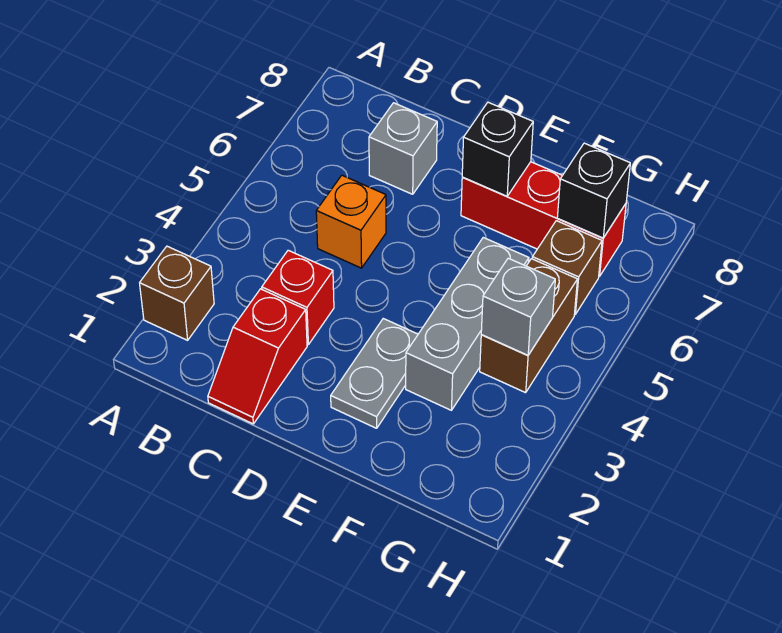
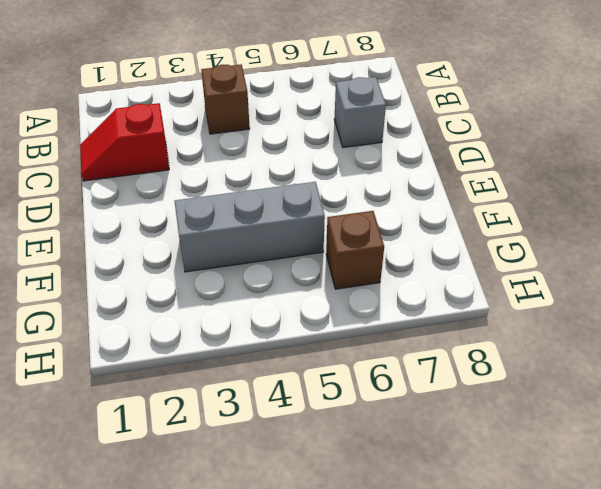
brown 1x1 brick [201,65,250,134] -> brown 1x1 brick moved to [140,246,214,340]
none -> red 1x1 brick [262,250,334,344]
none -> orange 1x1 brick [316,175,386,268]
none -> grey 1x2 plate [331,319,418,428]

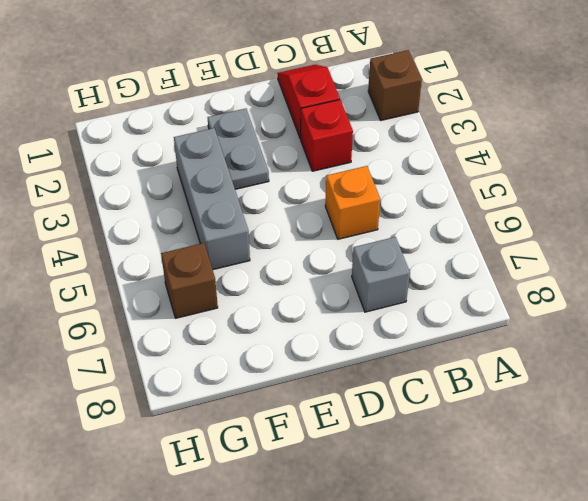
none -> red 1x3 brick [461,162,626,276]
none -> brown 1x2 brick [480,259,577,393]
none -> black 1x1 brick [462,102,533,196]

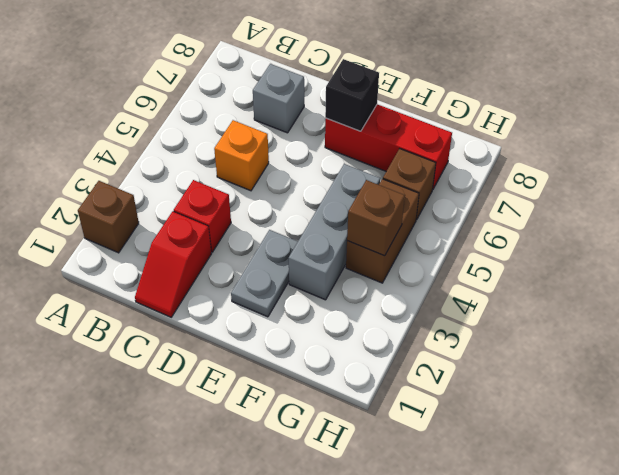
brown 1x1 brick [347,180,405,256] -> grey 1x1 brick [481,258,555,355]
none -> black 1x1 brick [557,143,630,238]

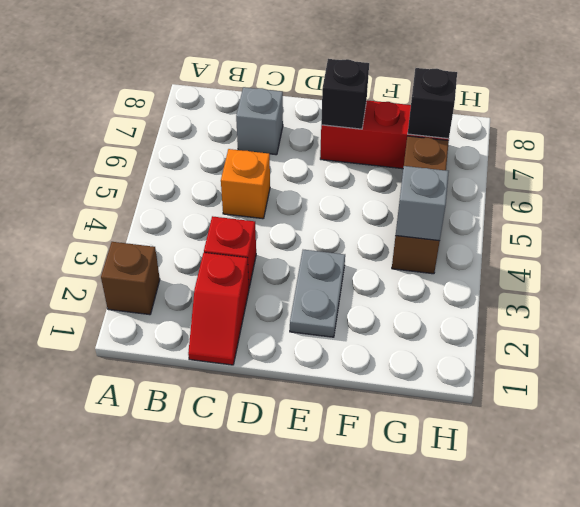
none -> grey 1x3 brick [406,238,529,410]

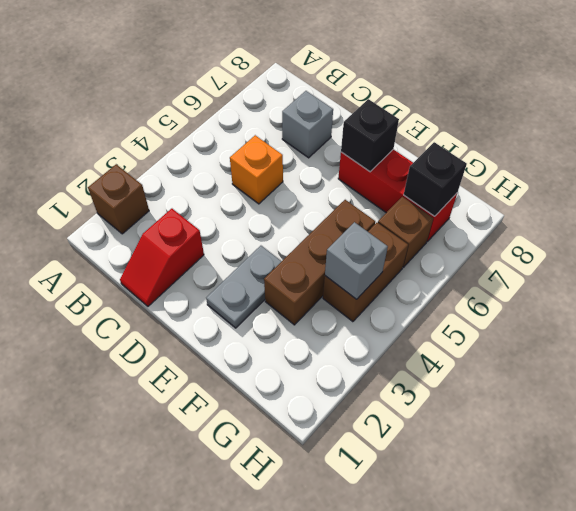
brown 1x3 brick [264,200,375,325] -> grey 1x3 brick [406,238,529,410]
none -> red 1x1 brick [262,250,334,344]

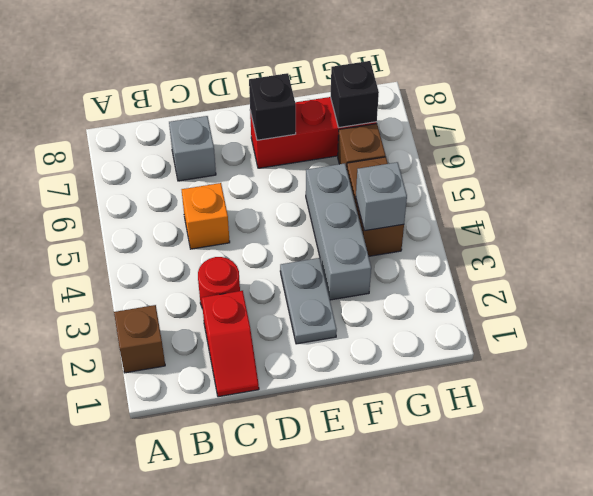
red 1x1 round brick [198,257,240,309] -> red 1x1 brick [262,250,334,344]

